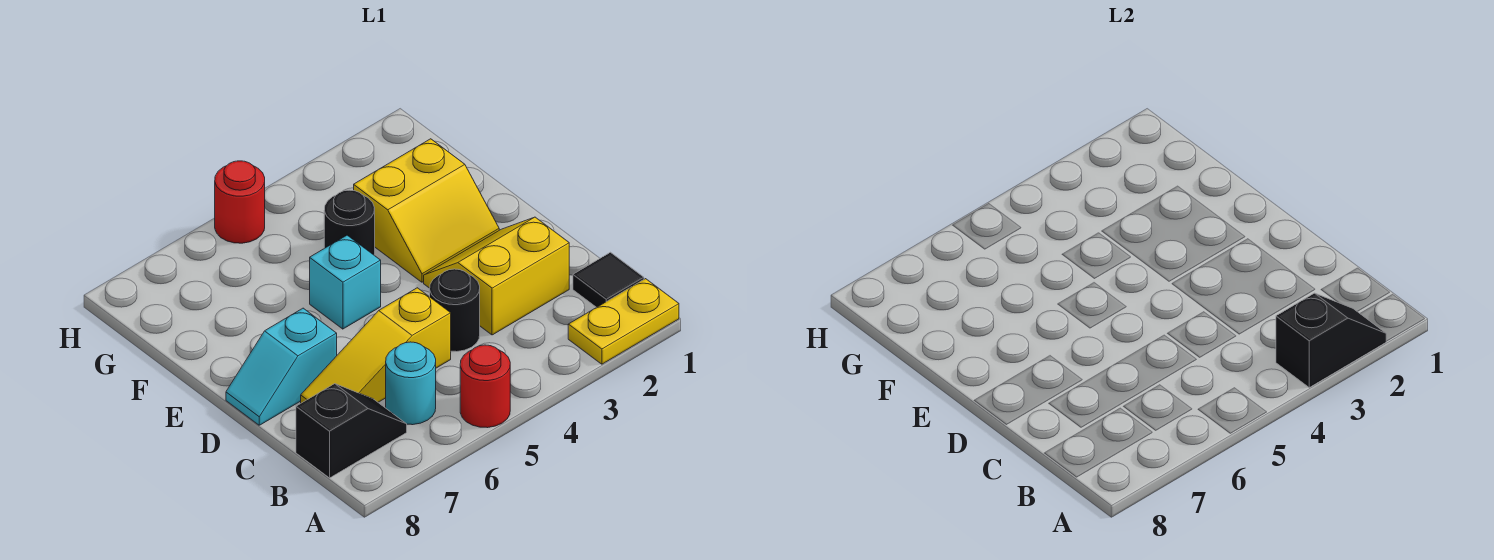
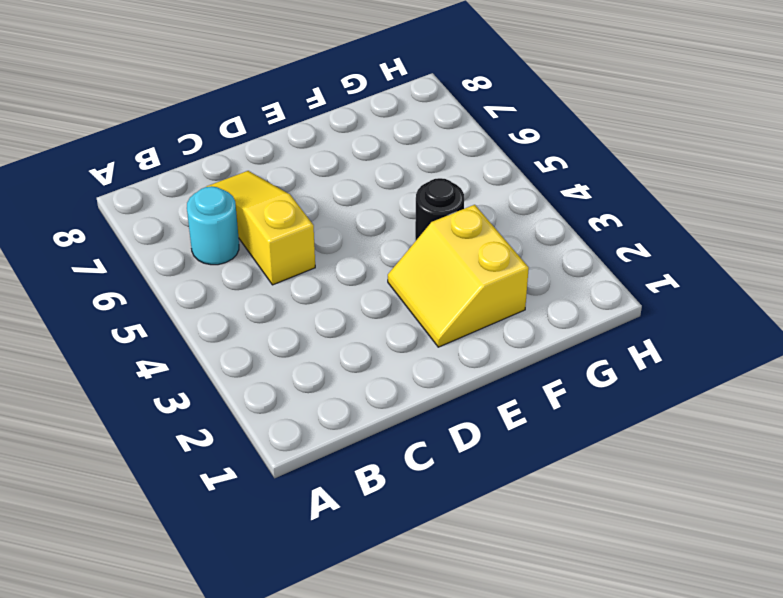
none -> yellow 1x2 plate [568,279,679,364]
none -> red 1x1 round brick [460,345,510,428]
none -> black 1x1 tile [573,252,644,307]

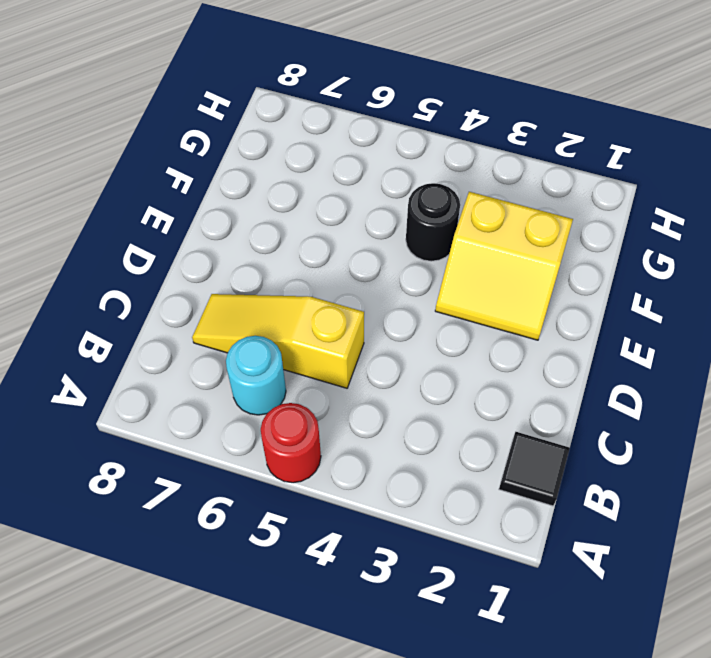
none -> yellow 1x2 plate [568,279,679,364]
none -> black 1x2 slope [296,384,407,478]
none -> yellow 2x2 slope [424,217,569,335]

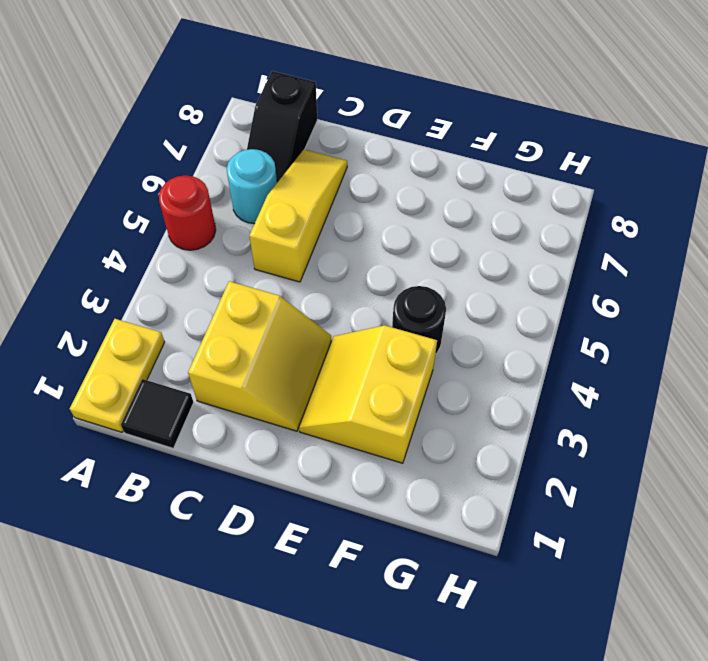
none -> black 1x1 round brick [430,269,480,352]
none -> cyan 1x2 slope [226,308,337,425]
none -> cyan 1x1 brick [310,235,381,329]

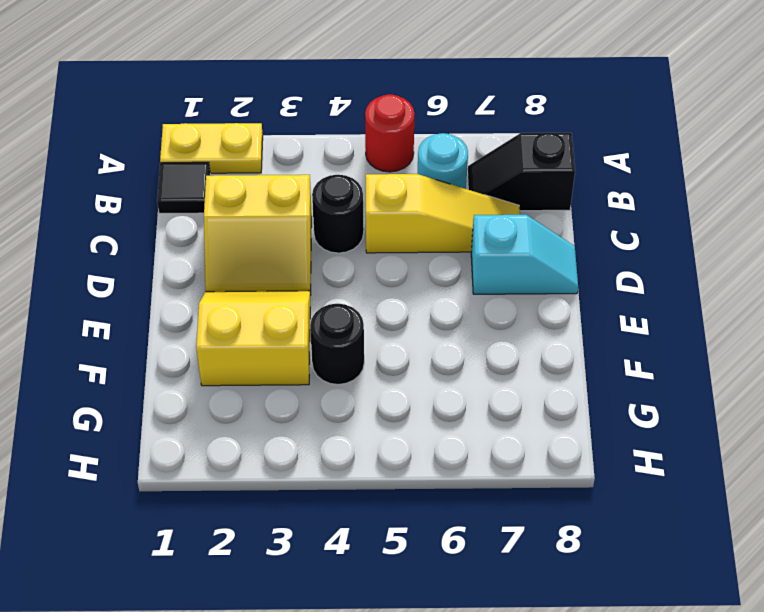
none -> cyan 1x1 brick [310,235,381,329]
none -> red 1x1 round brick [215,161,265,243]
none -> black 1x2 slope [1276,293,1386,387]

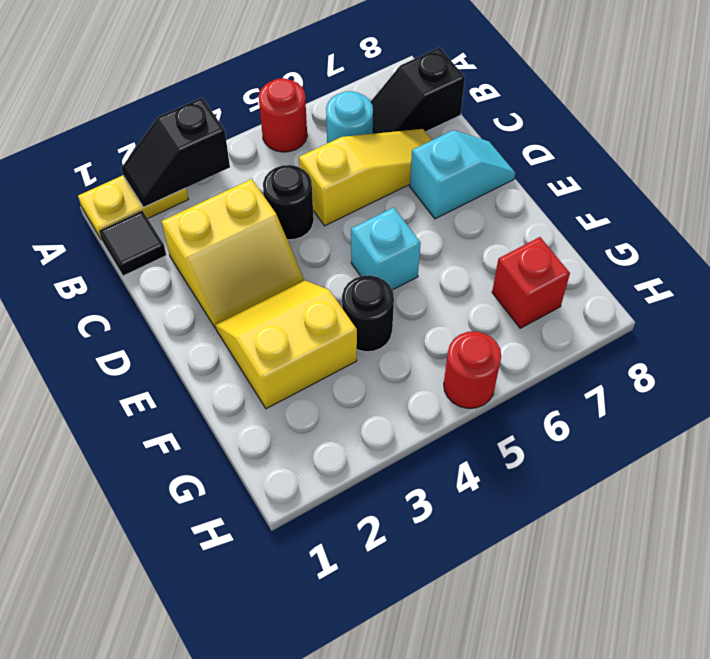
red 1x1 brick [492,237,570,328] -> none

